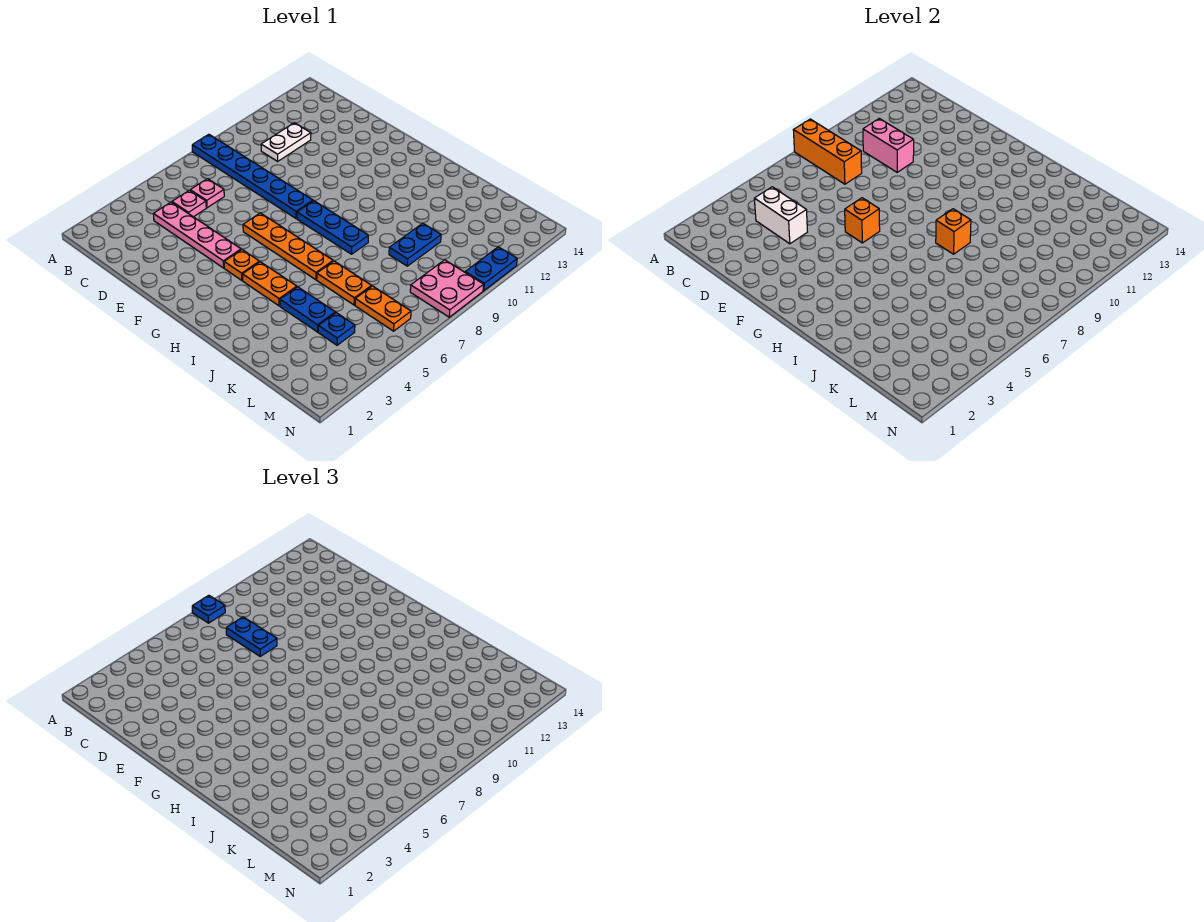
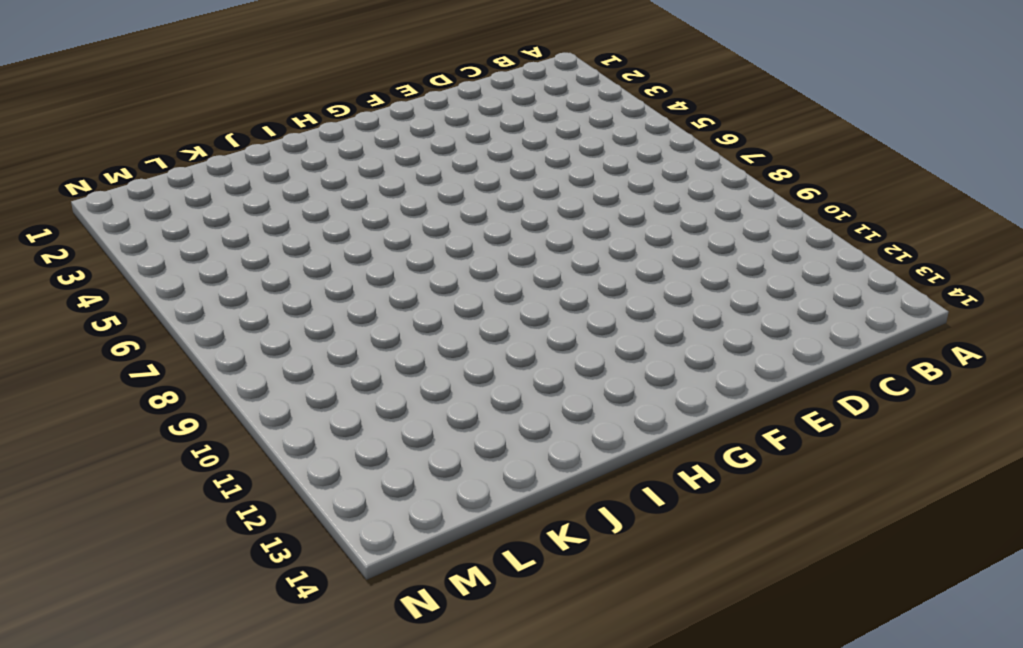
none -> blue 1x6 plate [192,134,313,219]
none -> pink 1x4 plate [153,202,241,268]
none -> pink 1x1 plate [172,190,206,217]

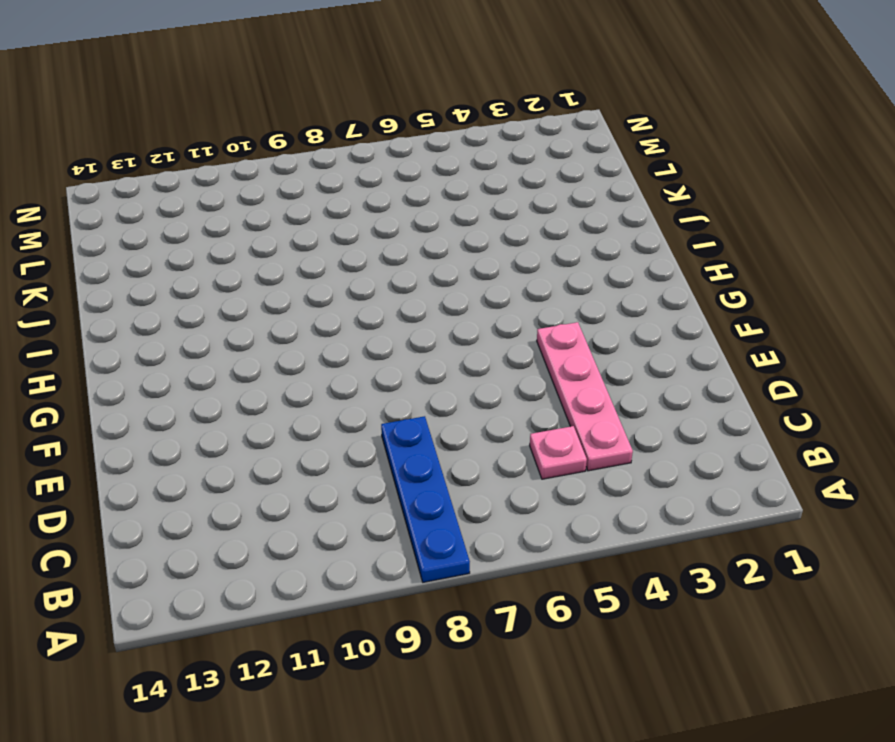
blue 1x4 plate [381,416,470,582] -> blue 1x6 plate [192,134,313,219]
none -> pink 1x1 plate [190,179,224,208]
none -> white 1x2 plate [261,123,311,161]
none -> orange 1x4 plate [243,213,333,280]

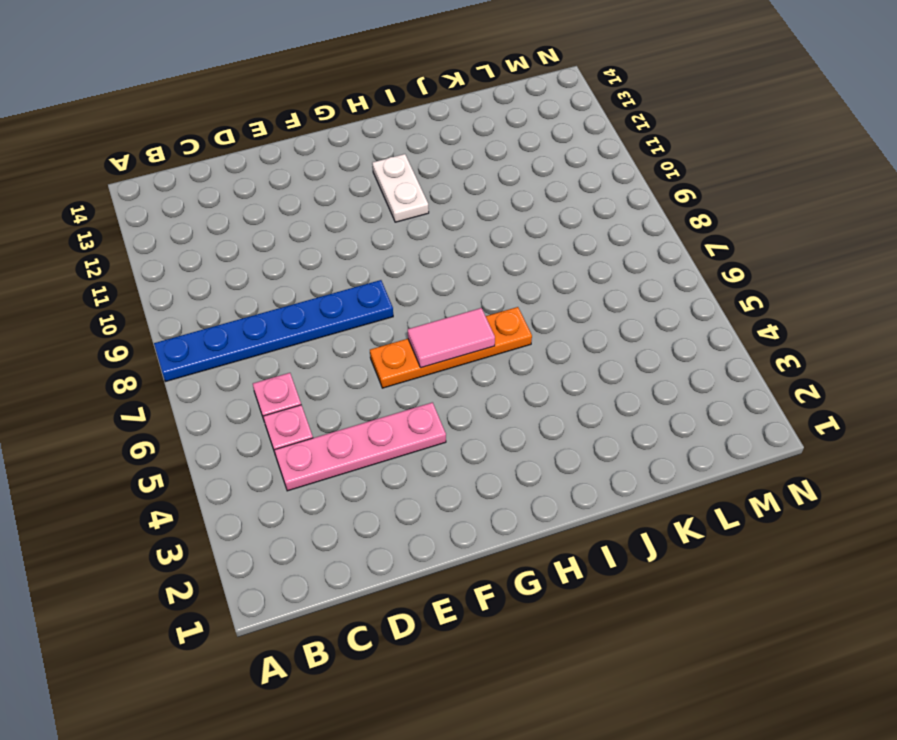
pink 1x2 tile [408,308,495,368] -> none
white 1x2 plate [372,154,429,222] -> white 1x2 plate moved to [261,123,311,161]
none -> orange 1x1 plate [224,250,259,280]
none -> blue 1x3 plate [297,201,368,254]
none -> orange 1x2 plate [243,262,297,306]

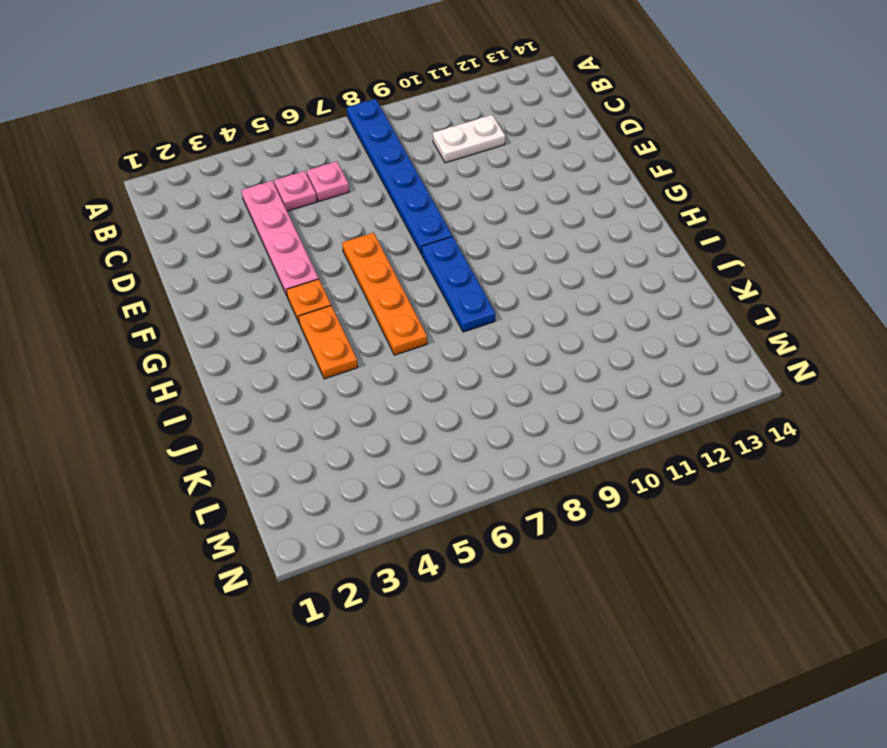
none -> blue 1x2 plate [280,287,335,332]
none -> orange 1x2 plate [317,261,372,305]
none -> blue 1x2 plate [389,223,441,266]

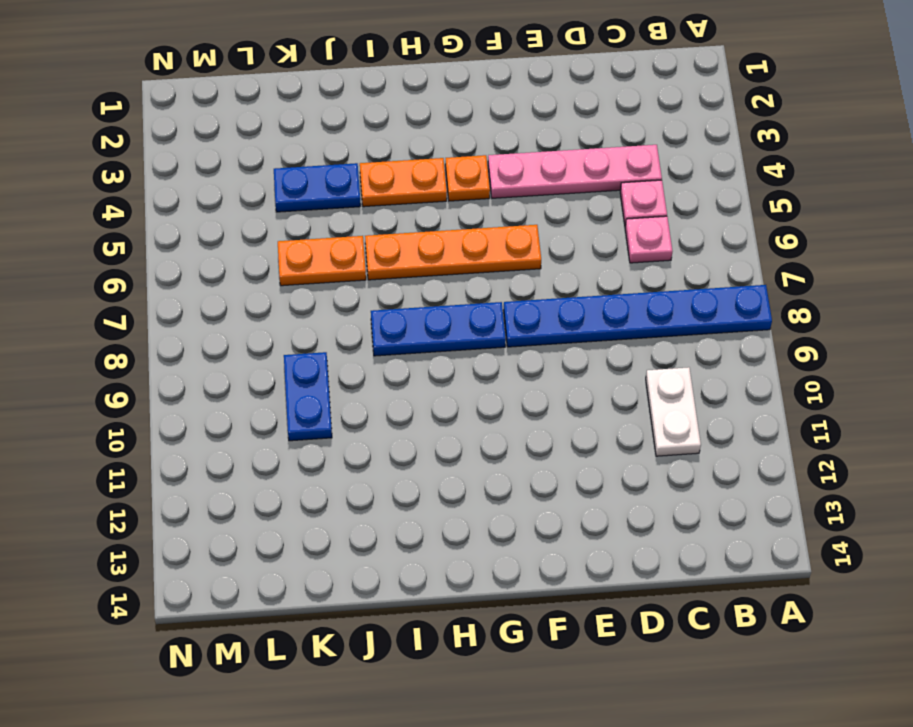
none -> blue 1x1 plate [318,313,355,345]
none -> orange 1x2 plate [355,286,411,331]
none -> pink 2x2 plate [410,260,484,317]

